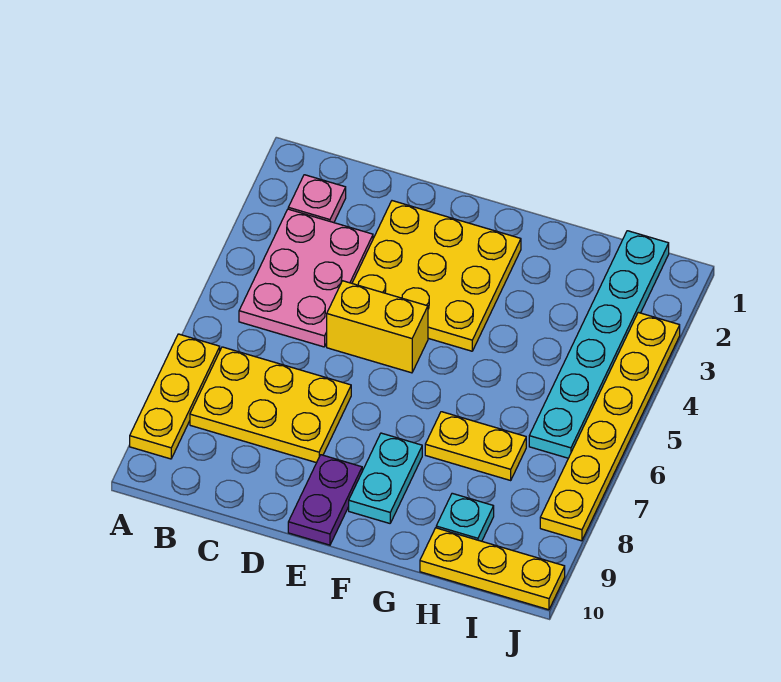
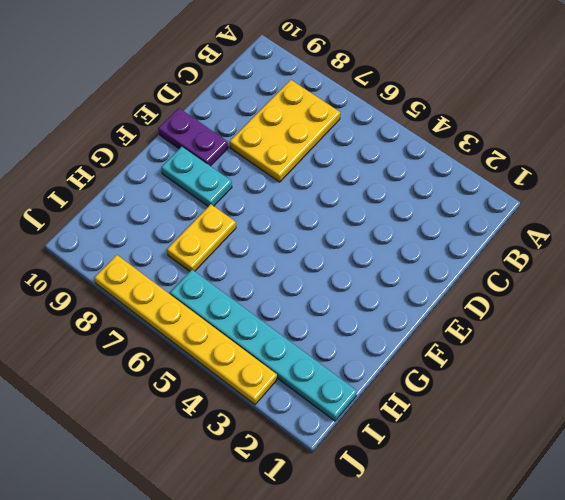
none -> yellow 1x3 plate [130,334,220,459]
none -> pink 1x1 plate [288,175,346,223]
none -> pink 2x3 plate [239,209,373,347]

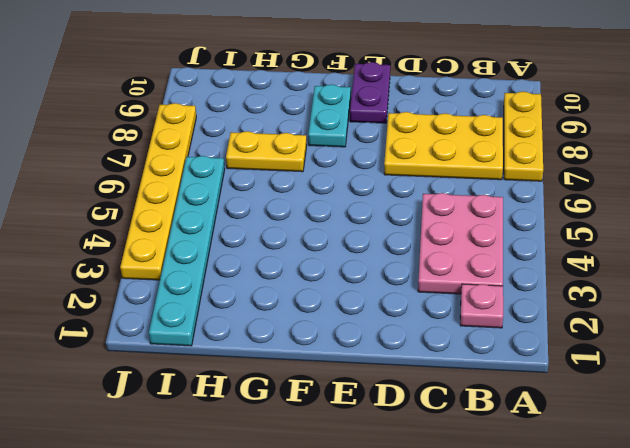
none -> yellow 3x3 plate [352,201,521,351]
none -> yellow 1x2 brick [327,281,428,373]
none -> cyan 1x1 plate [436,493,494,541]

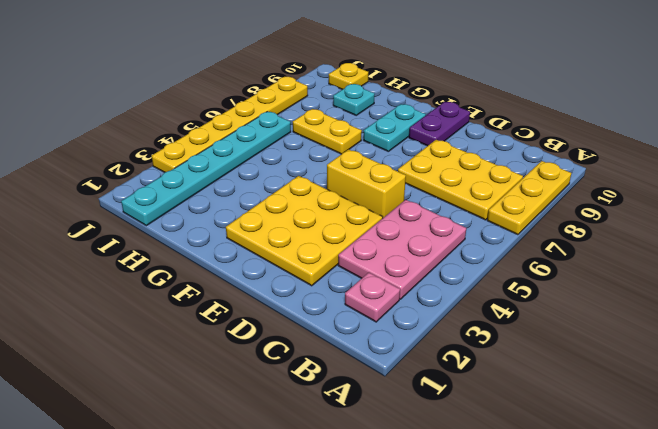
yellow 1x1 plate [329,63,368,90] -> yellow 1x3 plate [420,528,565,610]

